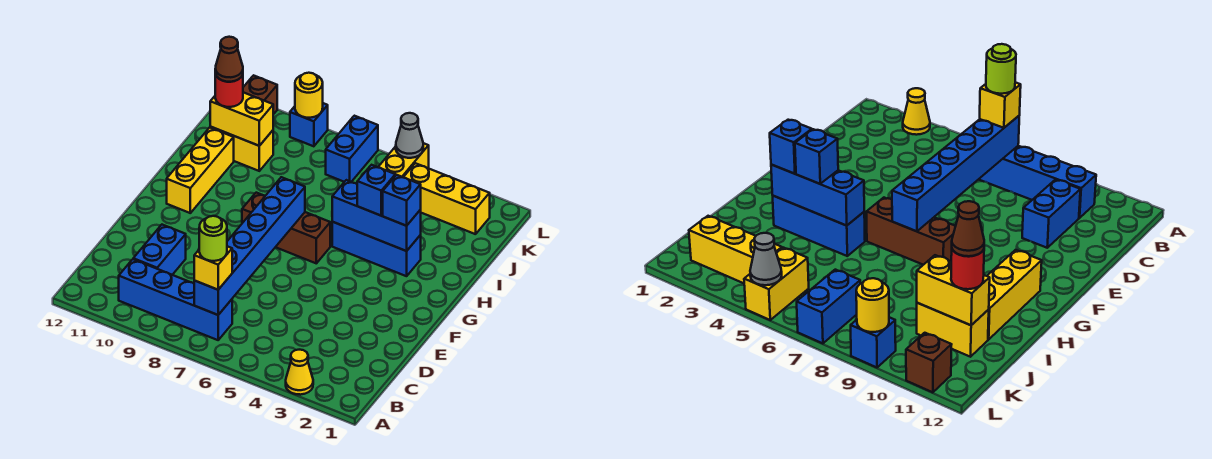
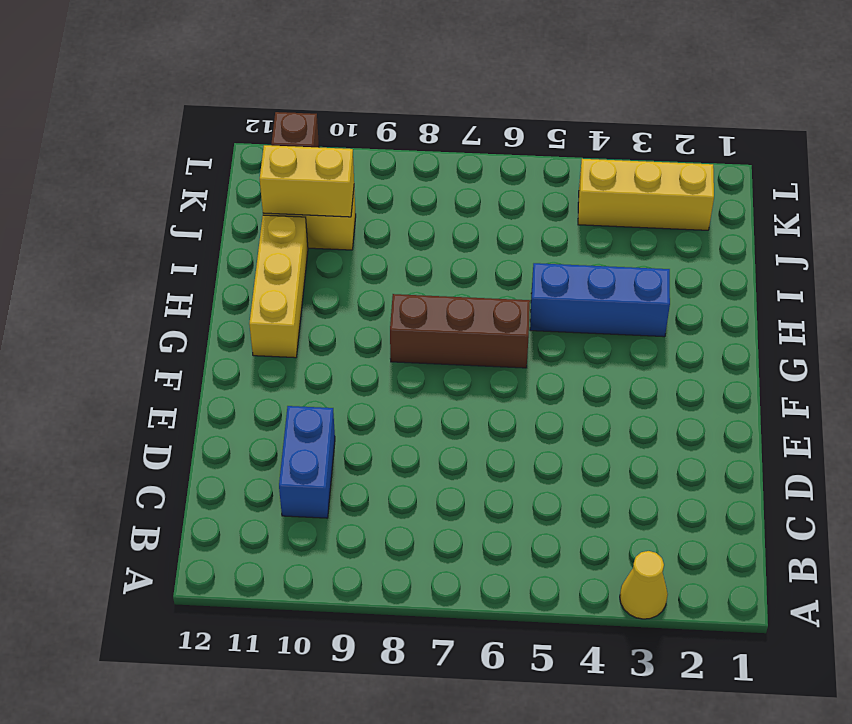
none -> blue 1x4 brick [119,259,232,340]
none -> yellow 1x2 brick [378,143,429,177]
none -> blue 1x2 brick [326,116,378,182]

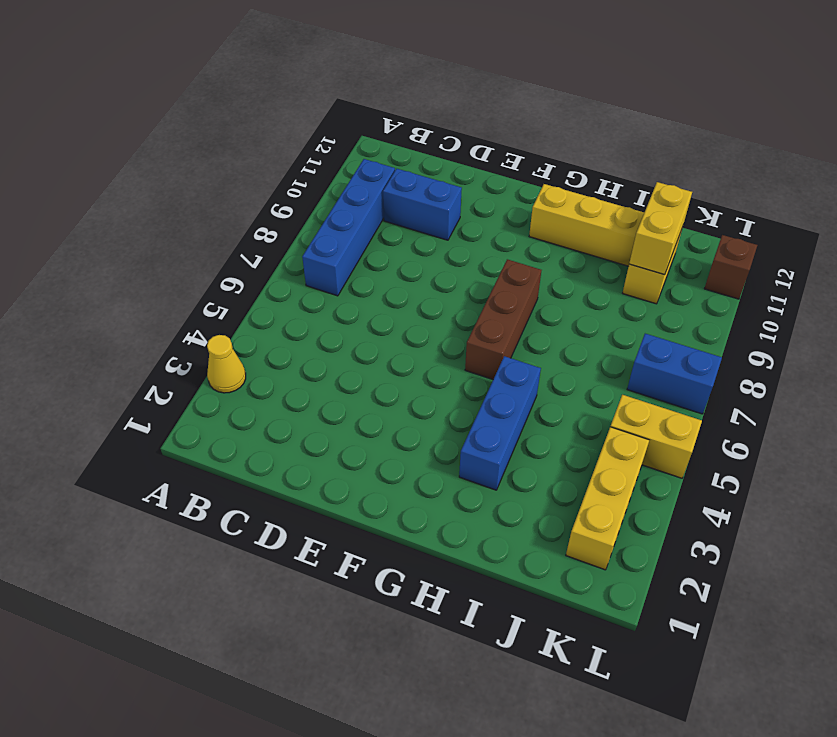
none -> blue 1x1 brick [290,103,328,146]
none -> blue 1x6 brick [194,177,305,315]
none -> blue 1x3 brick [332,180,421,251]

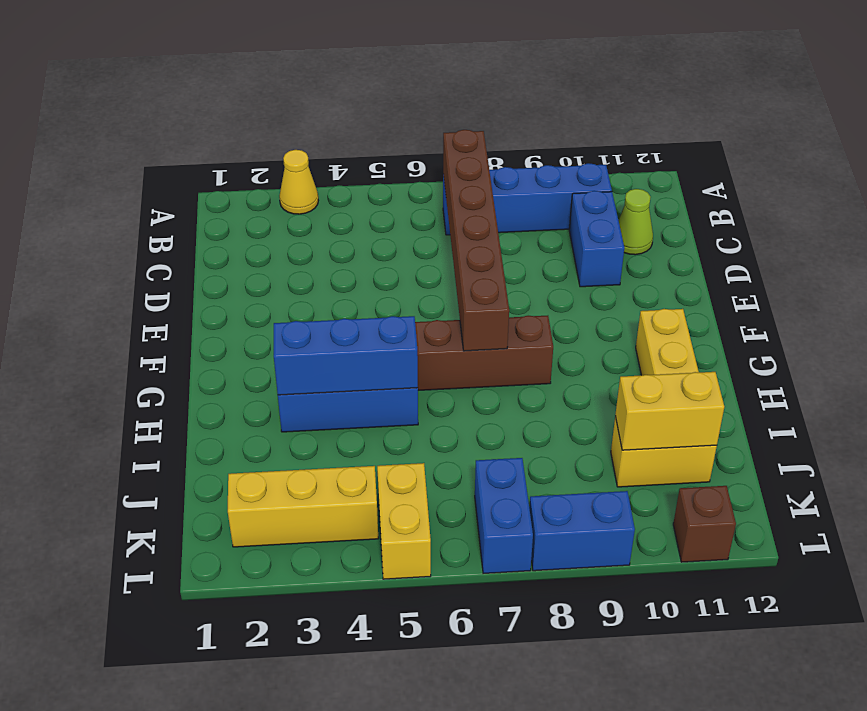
brown 1x6 brick [443,130,509,351] -> blue 1x6 brick [194,177,305,315]
lime 1x1 cone [618,189,653,255] -> none
blue 1x2 brick [529,491,635,571] -> blue 1x1 brick [290,103,328,146]
none -> grey 1x1 cone [396,113,423,158]
none -> yellow 1x1 round brick [295,73,323,118]
none -> yellow 1x1 brick [194,246,232,290]

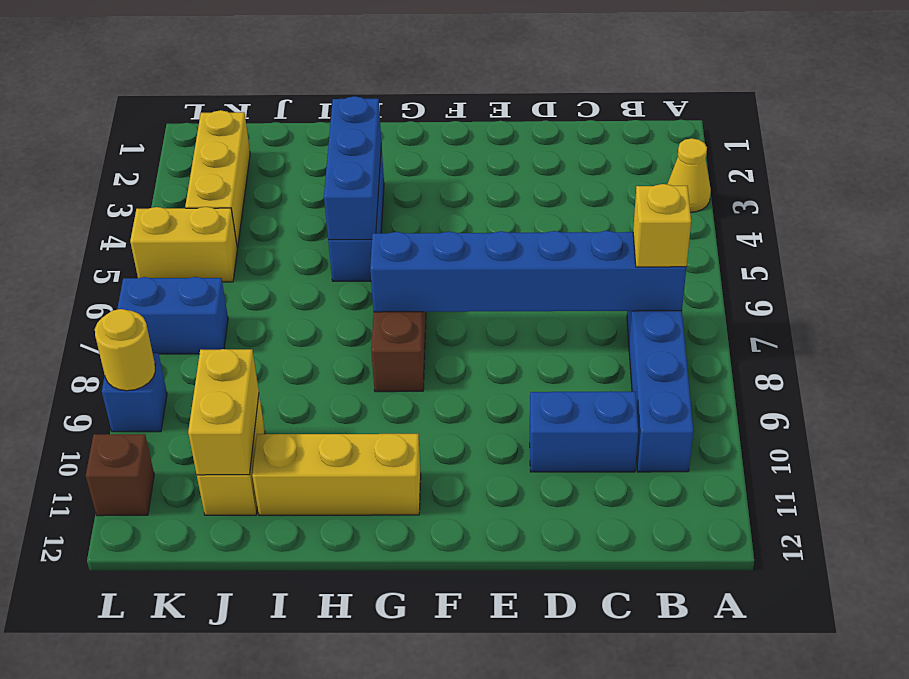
none -> grey 1x1 cone [396,113,423,158]
none -> blue 1x1 brick [383,175,421,226]
none -> blue 1x1 brick [357,165,395,216]

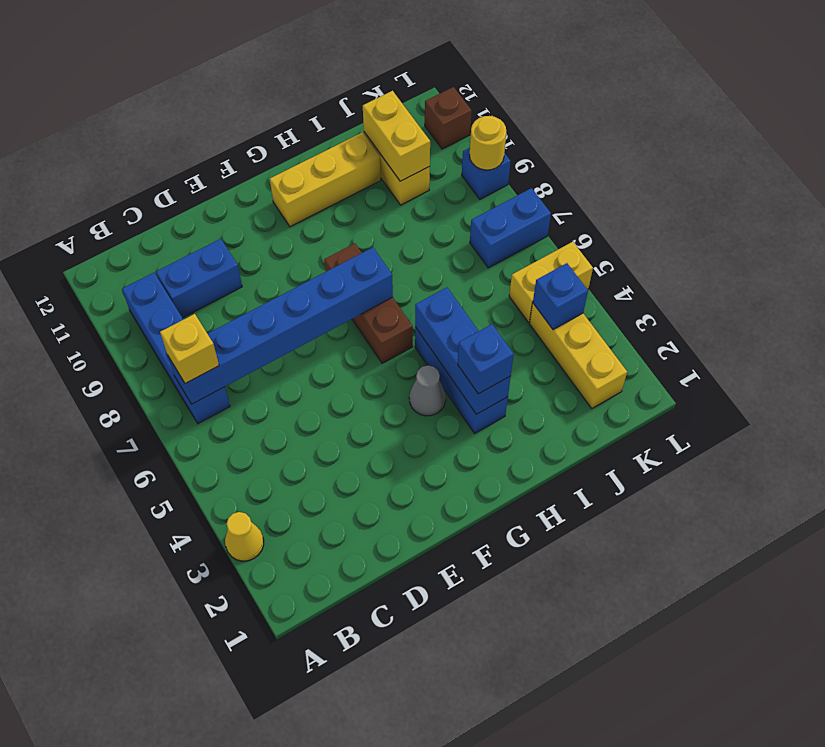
grey 1x1 cone [409,365,446,416] -> grey 1x1 cone moved to [396,113,423,158]
blue 1x1 brick [533,263,588,330] -> blue 1x1 brick moved to [357,165,395,216]
none -> red 1x1 round brick [215,74,243,107]
none -> lime 1x1 round brick [199,216,227,261]
none -> brown 1x1 cone [215,37,243,82]

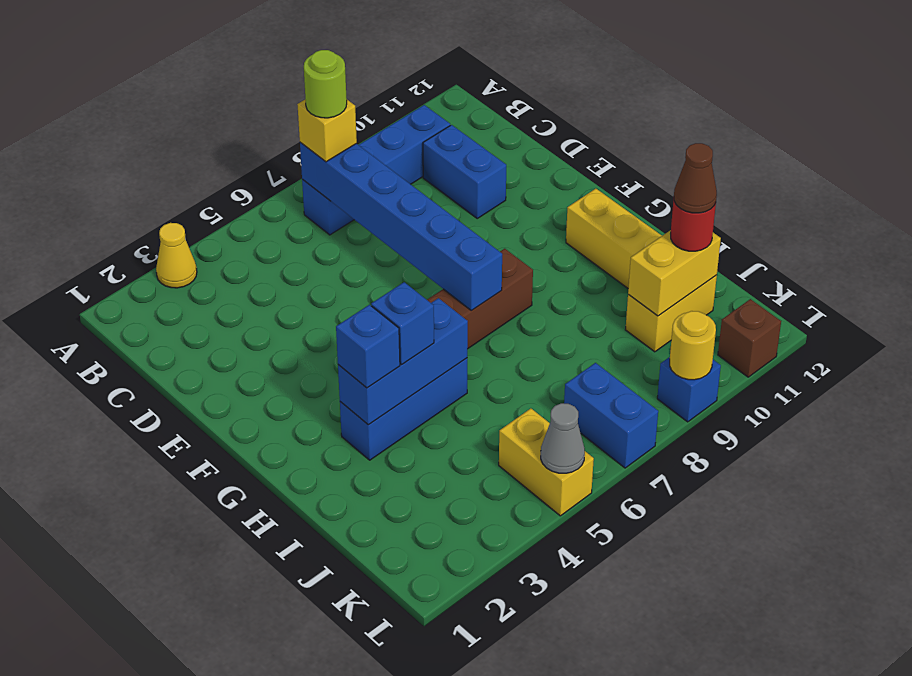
none -> yellow 1x3 brick [403,163,490,234]

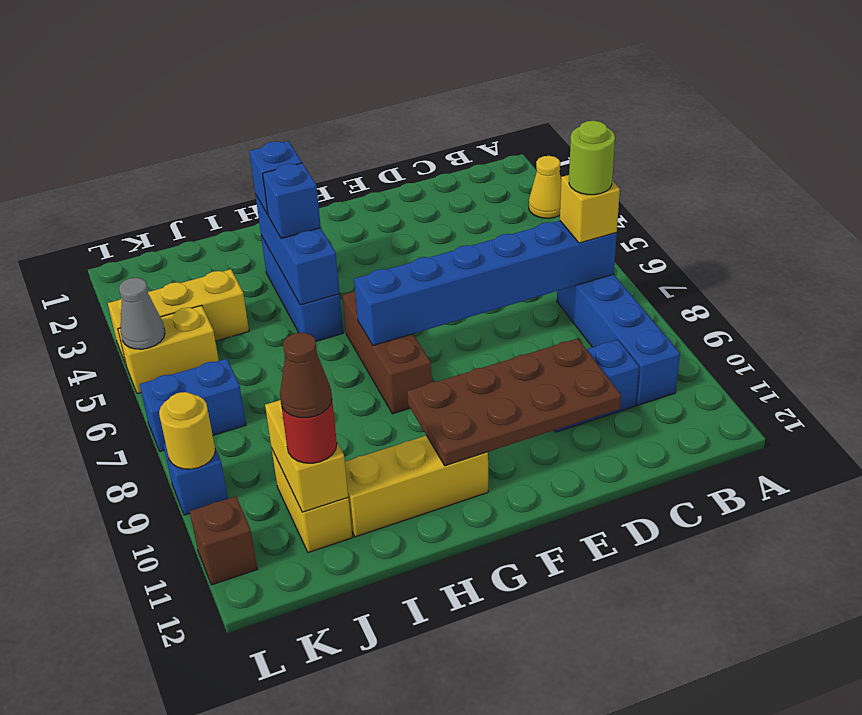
brown 2x4 plate [407,338,621,466] -> none
yellow 1x3 brick [108,269,249,364] -> yellow 1x3 brick turned to [403,163,490,234]

